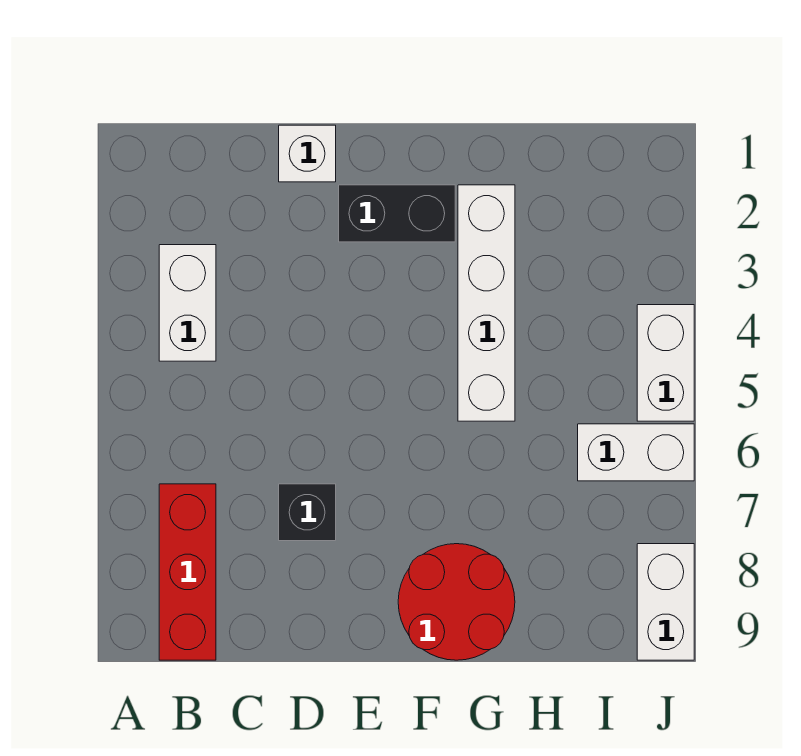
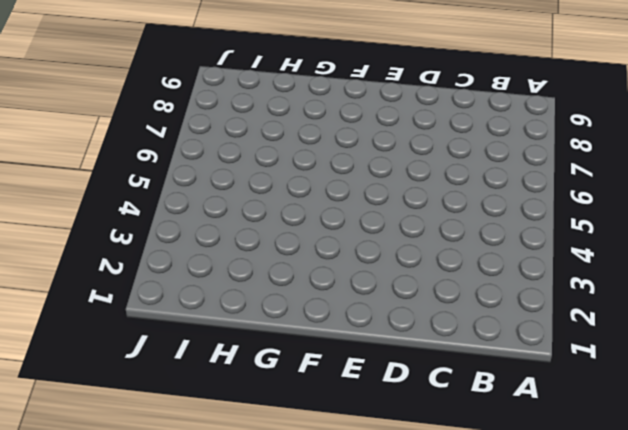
none -> white 1x2 brick [159,245,216,361]
none -> red 1x3 brick [159,484,216,660]

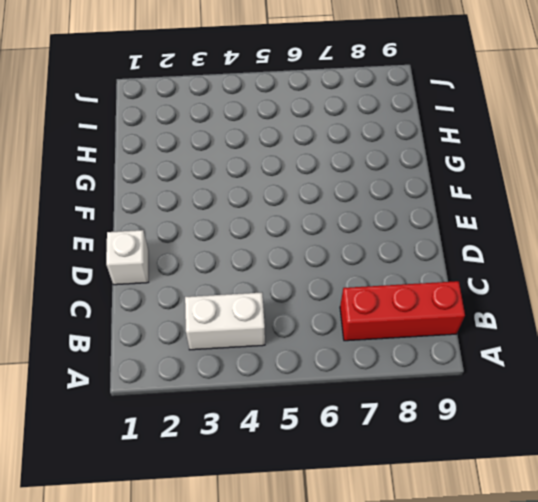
none -> black 1x1 brick [279,484,336,541]
none -> black 1x2 brick [339,185,455,242]

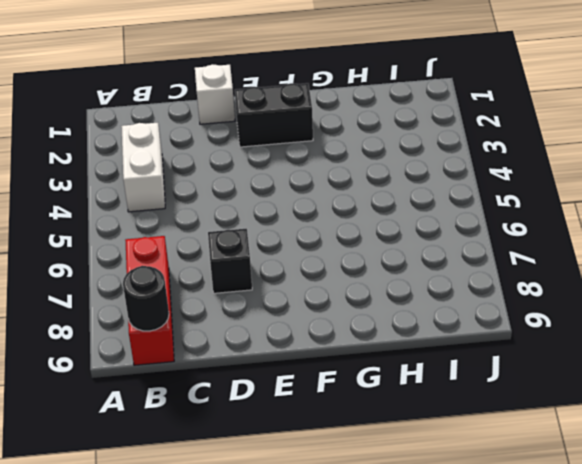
black 1x1 round brick [123,266,169,331] -> none
none -> red 2x2 round brick [398,544,515,660]
none -> white 1x4 brick [458,185,515,421]

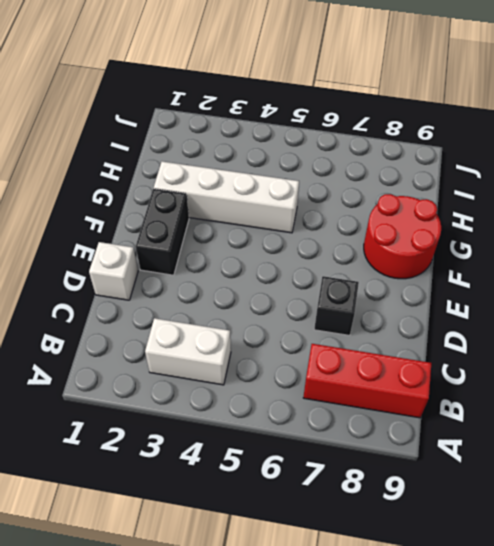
none -> white 1x2 brick [578,424,694,481]
none -> white 1x2 brick [637,305,694,421]

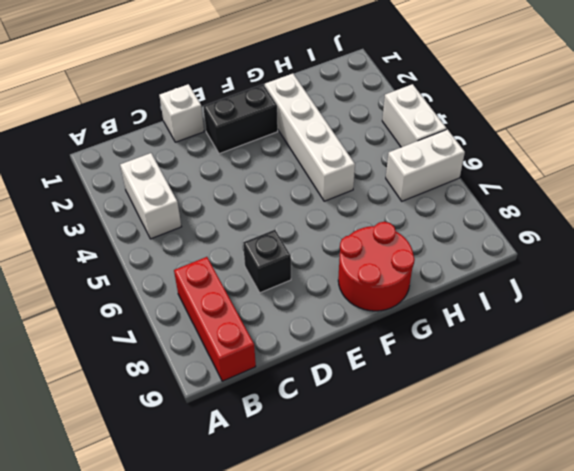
none -> white 1x2 brick [637,544,694,660]

